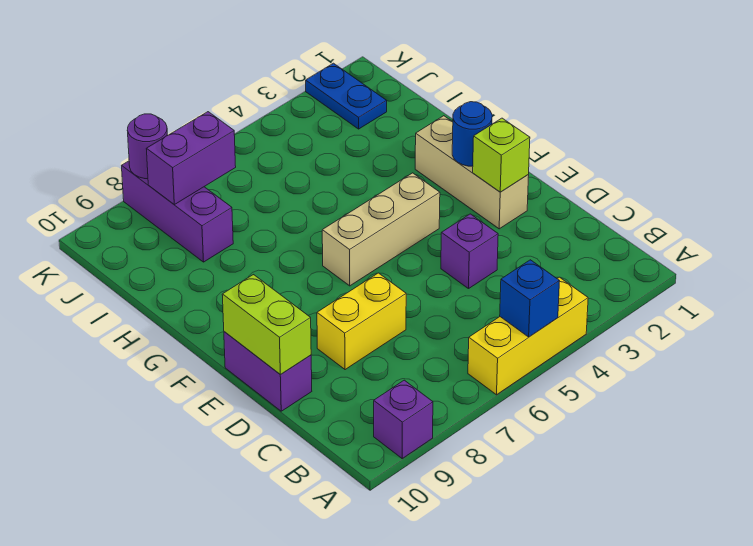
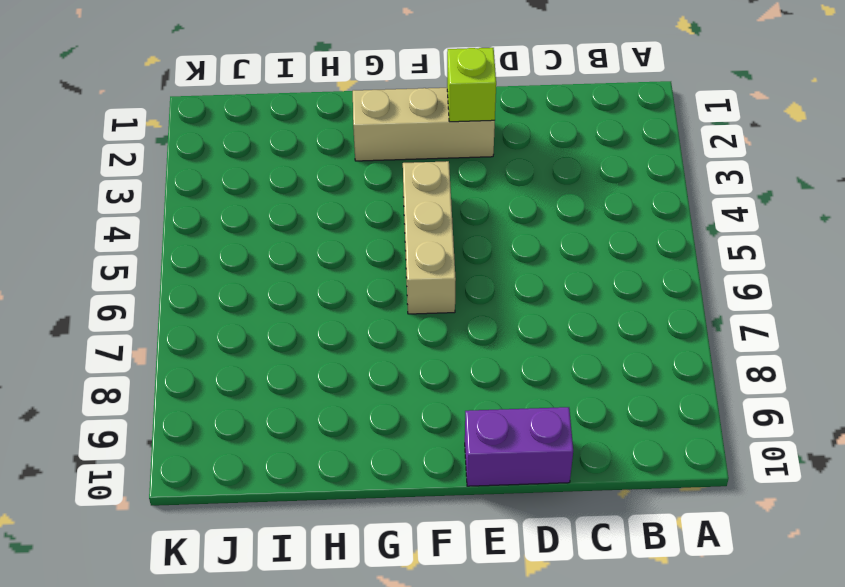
none -> yellow 1x3 brick [468,277,588,395]
none -> purple 1x1 brick [374,380,433,458]
none -> purple 1x1 brick [441,214,498,289]

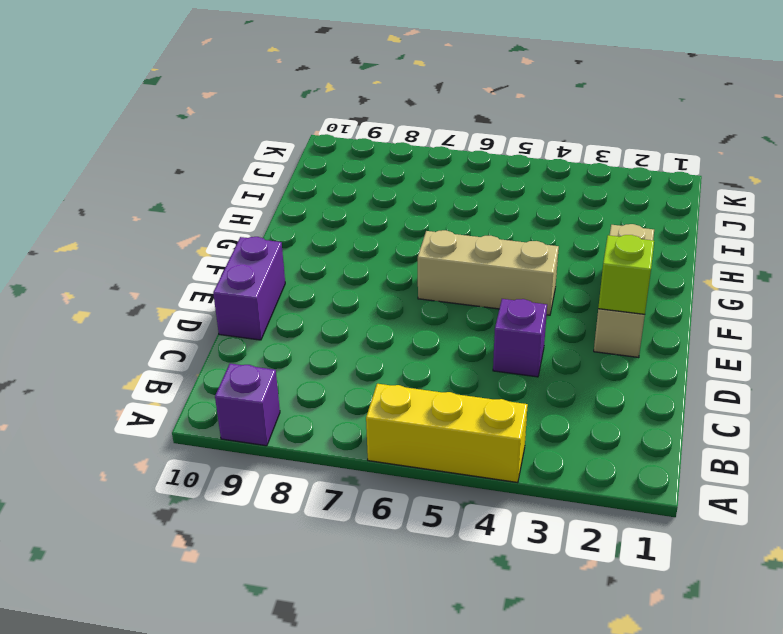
none -> yellow 1x2 brick [317,273,406,370]
none -> purple 1x3 brick [122,161,233,262]
none -> blue 1x2 plate [306,63,387,129]

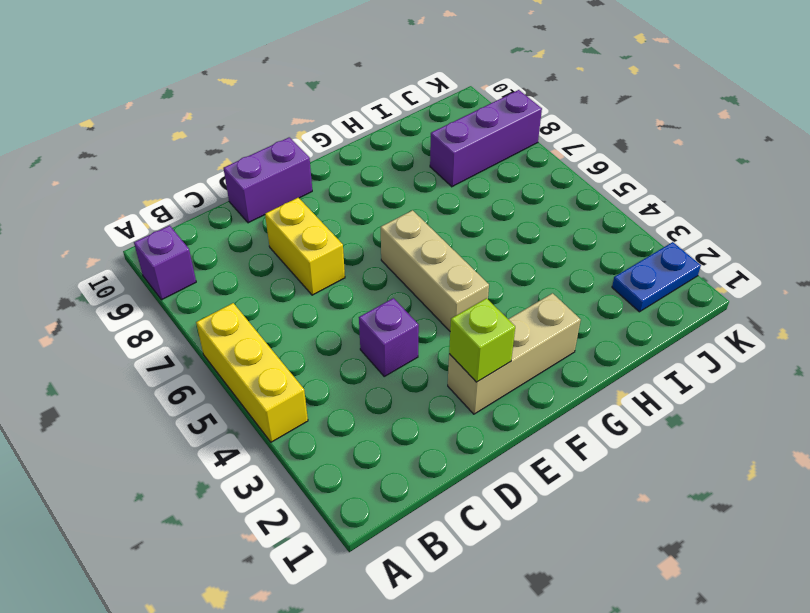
none -> blue 1x1 brick [500,260,559,337]
none -> lime 1x2 brick [222,275,311,375]
none -> blue 1x1 round brick [452,102,492,166]

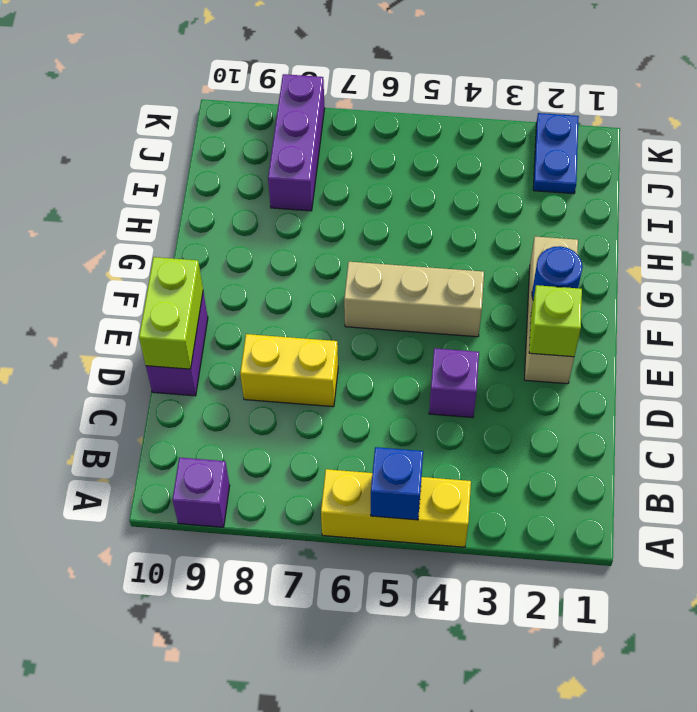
none -> purple 1x2 brick [147,112,236,205]
none -> purple 1x1 round brick [127,114,168,179]

